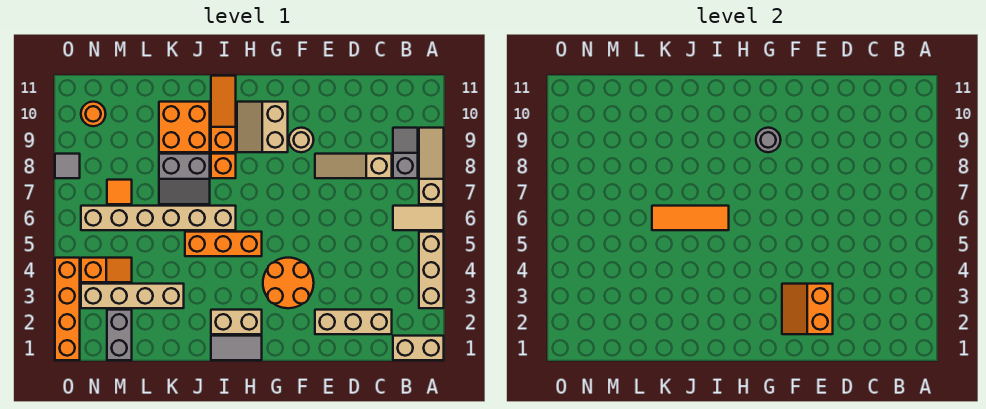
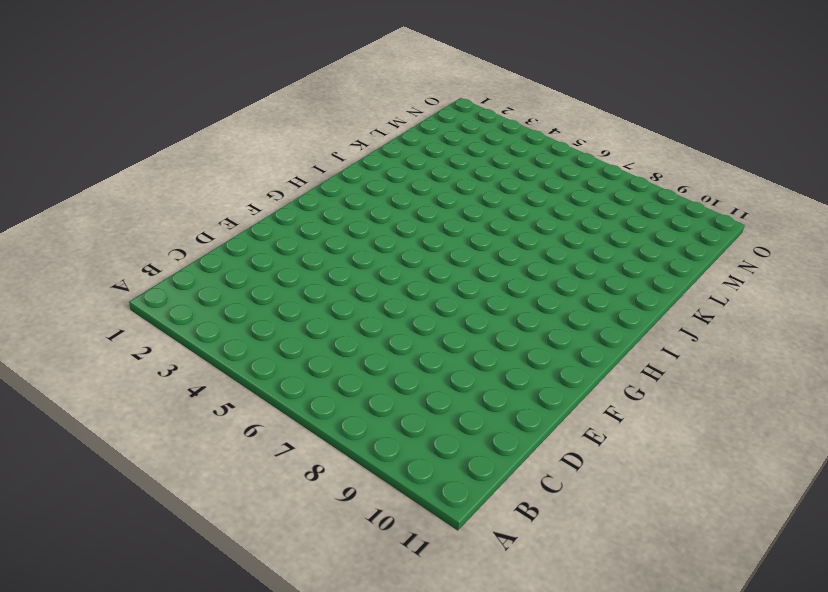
none -> tan 1x2 brick [393,336,444,360]
none -> tan 1x3 brick [419,232,444,308]
none -> tan 1x2 tile [393,206,444,230]

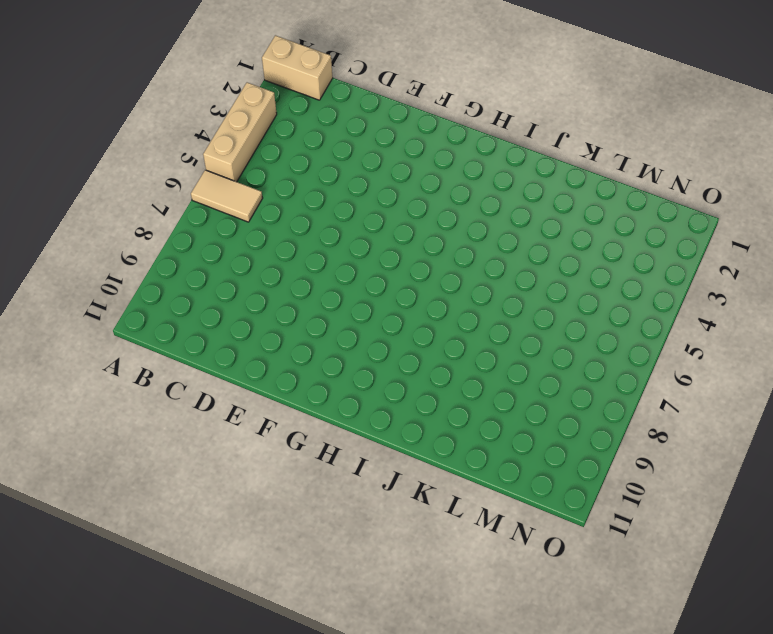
none -> tan 1x3 slope [419,128,444,204]
none -> grey 1x2 slope [393,128,418,178]
none -> tan 1x3 brick [315,310,392,334]

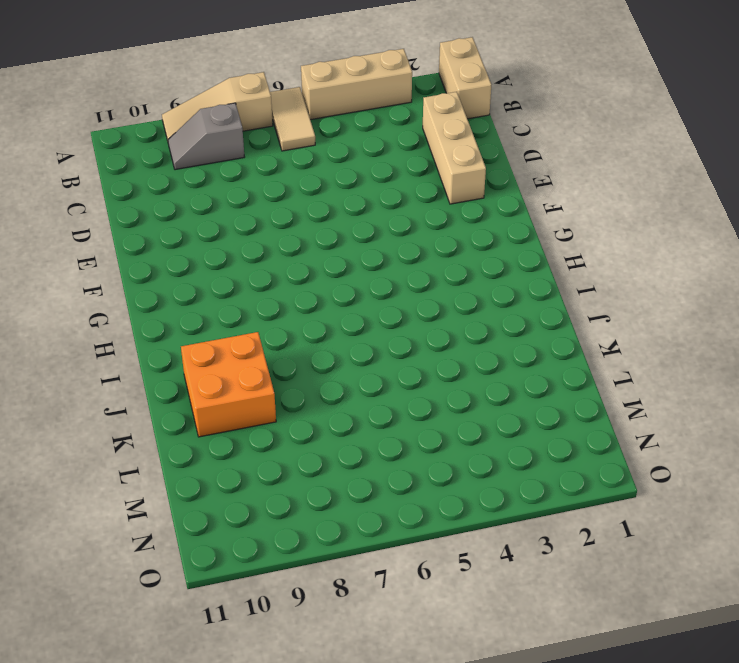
none -> tan 1x3 slope [315,154,392,178]
none -> orange 2x2 round brick [263,258,314,308]
none -> tan 1x1 round brick [289,128,314,152]

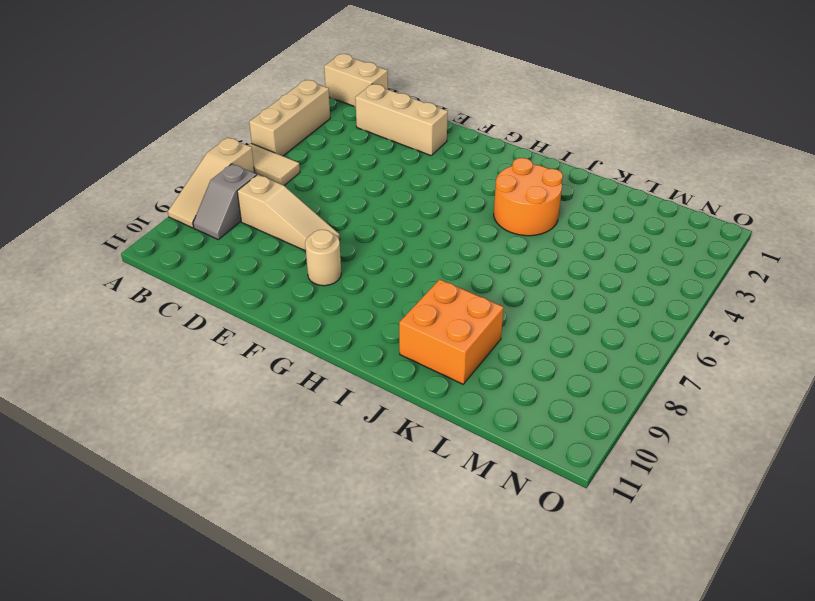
orange 2x2 round brick [494,158,563,236] -> orange 2x2 round brick moved to [263,258,314,308]
none -> tan 2x2 slope [237,102,288,152]
none -> grey 1x2 tile [211,336,262,360]
none -> tan 1x2 brick [211,310,262,334]

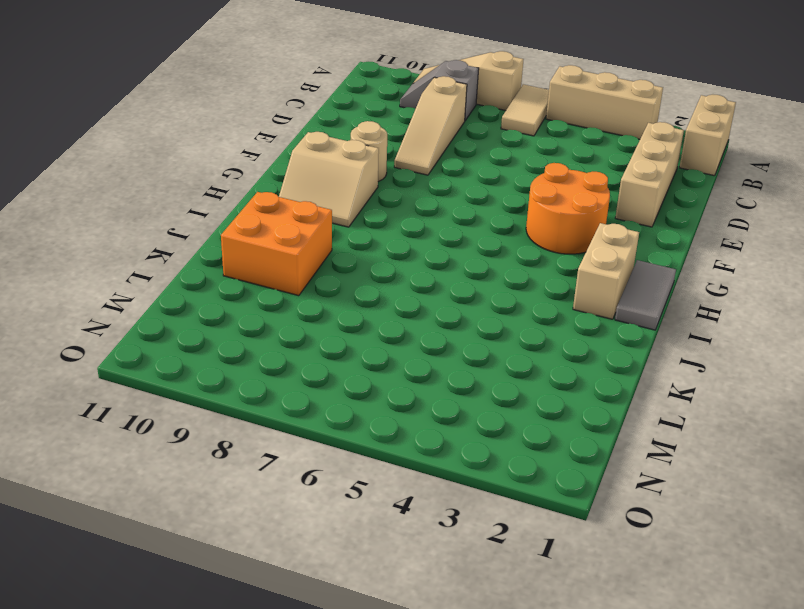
none -> orange 1x3 brick [185,232,262,256]
none -> tan 1x6 brick [81,206,236,230]
none -> orange 1x1 brick [211,154,236,178]

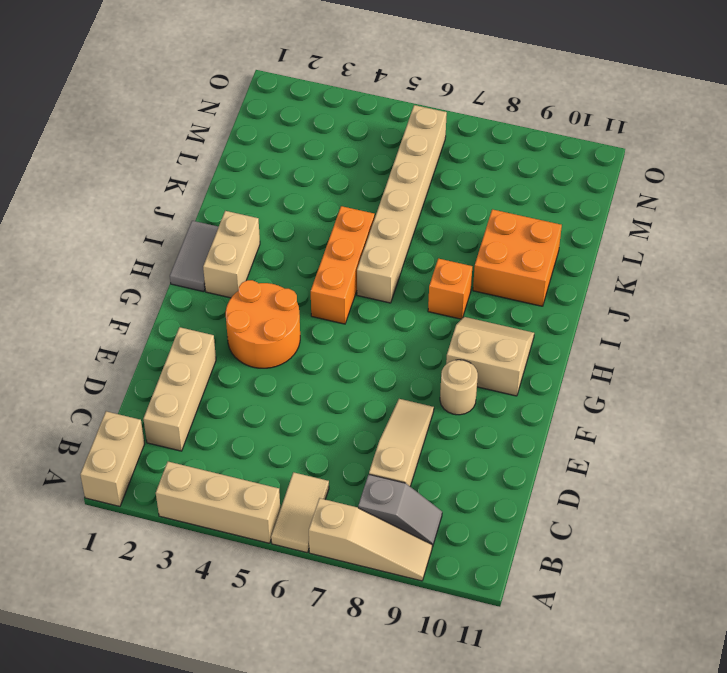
none -> orange 1x3 slope [211,76,236,152]
none -> grey 2x2 slope [159,154,210,204]
none -> tan 1x4 brick [81,284,184,308]

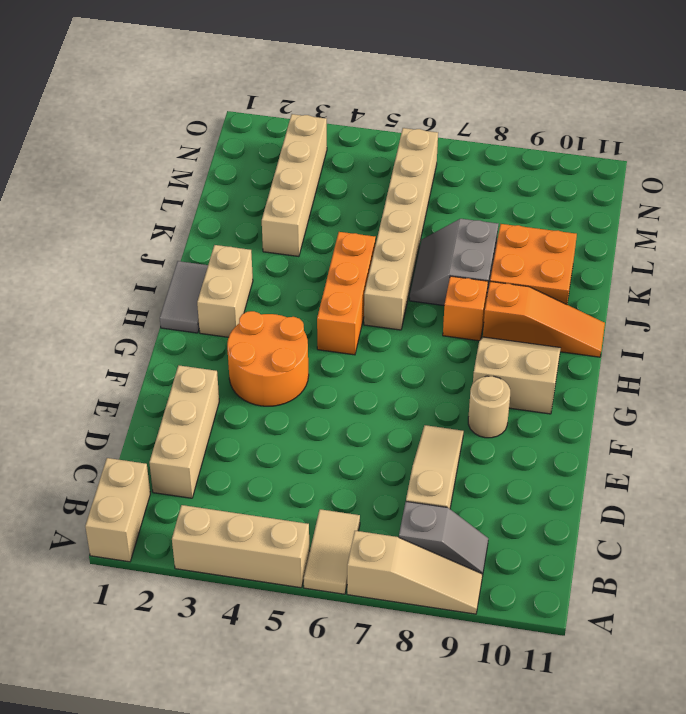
none -> grey 1x2 brick [107,310,132,360]
none -> orange 1x2 slope [81,258,132,282]
none -> orange 1x1 tile [107,180,132,204]

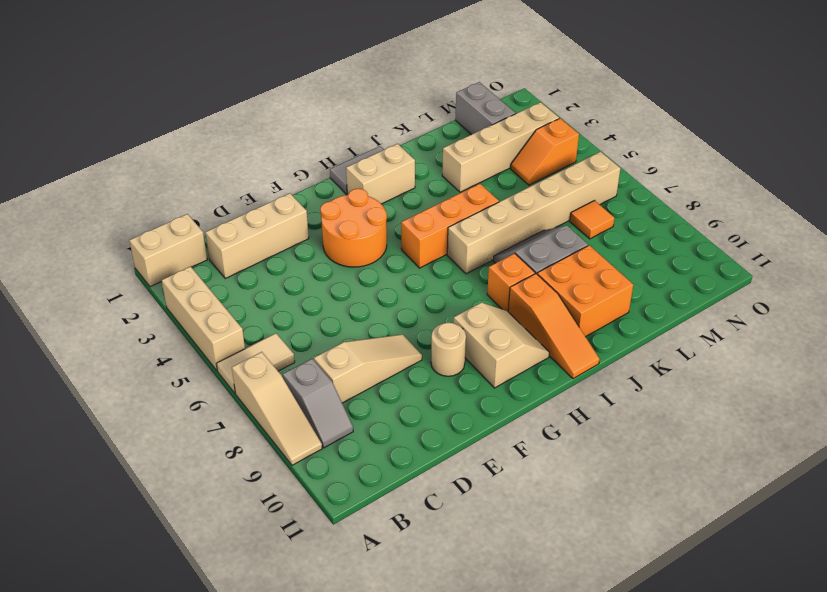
none -> orange 1x1 round brick [81,102,106,126]
none -> orange 1x4 brick [55,258,80,360]
none -> grey 1x1 tile [55,154,80,178]

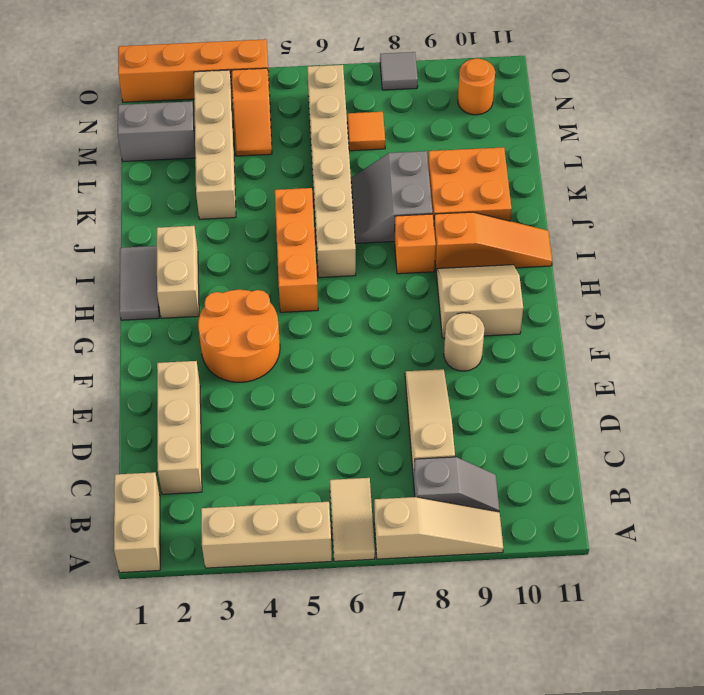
none -> orange 2x2 slope [782,284,833,334]
none -> grey 1x1 round brick [756,128,781,152]
none -> orange 1x3 tile [652,206,729,230]

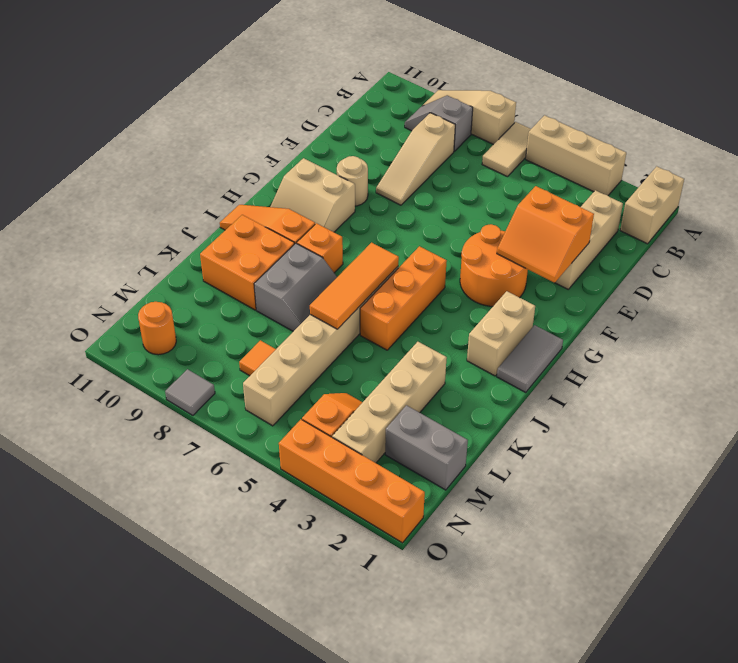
none -> grey 1x1 round brick [756,128,781,152]

